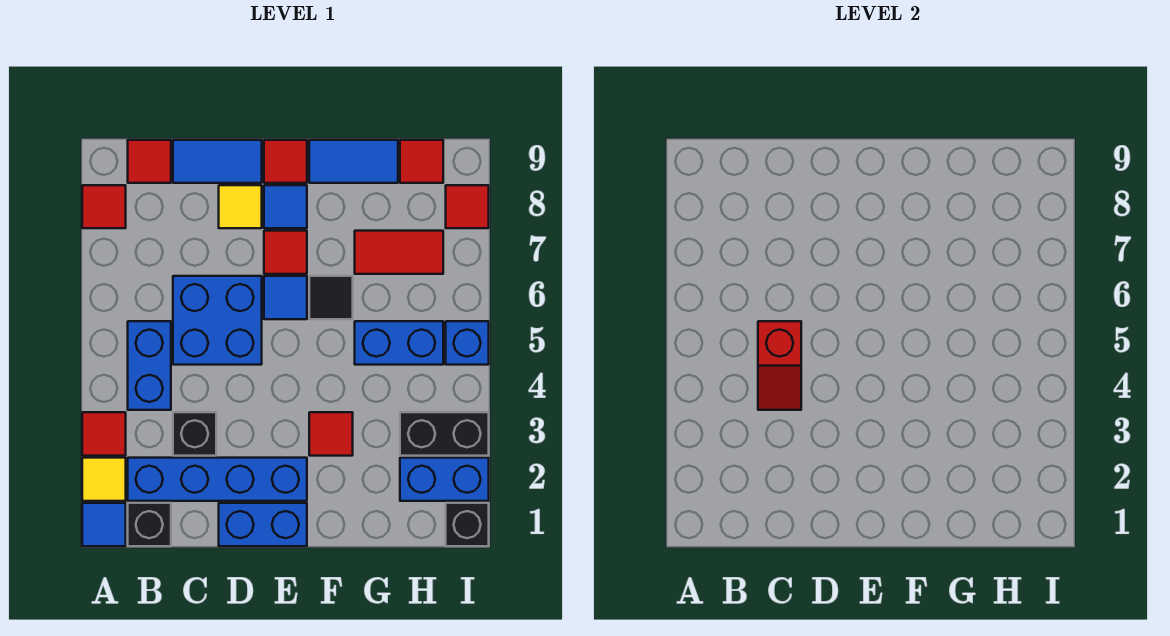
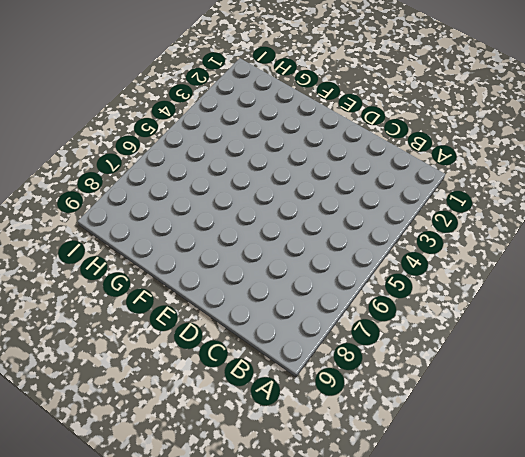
none -> blue 1x1 tile [82,503,126,546]
none -> yellow 1x1 tile [82,458,126,501]
none -> red 1x1 tile [82,412,126,456]

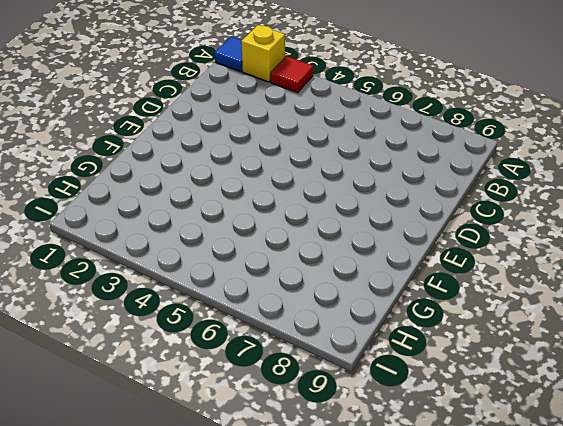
yellow 1x1 brick [241,25,285,82] -> yellow 1x1 tile [82,458,126,501]
none -> red 1x1 tile [82,185,126,228]
none -> black 1x1 brick [128,503,171,546]
none -> blue 1x4 brick [128,458,307,501]

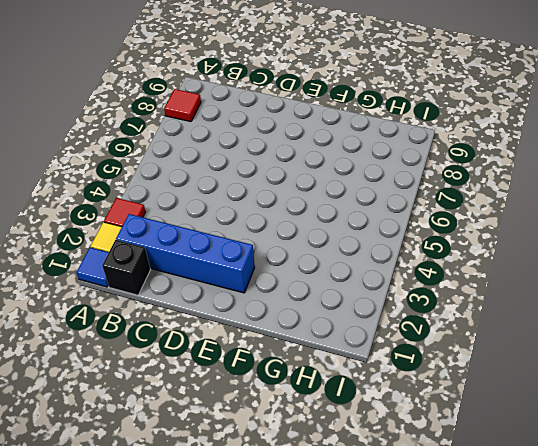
none -> blue 1x2 brick [128,321,171,410]
none -> red 1x1 tile [128,140,171,183]
none -> black 1x1 brick [173,412,216,456]

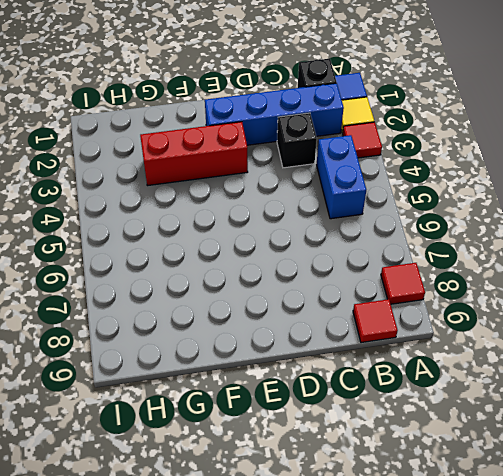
red 1x3 brick [140,122,248,186] -> red 1x1 tile [309,412,353,456]
none -> blue 2x2 brick [173,276,262,365]
none -> blue 1x2 tile [173,140,262,183]
none -> blue 1x2 brick [219,503,307,546]

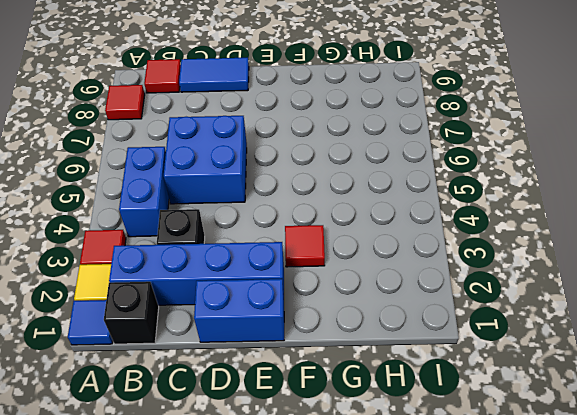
none -> yellow 1x1 tile [219,185,262,228]
none -> blue 1x1 tile [264,276,307,319]
none -> red 1x1 tile [264,231,307,274]

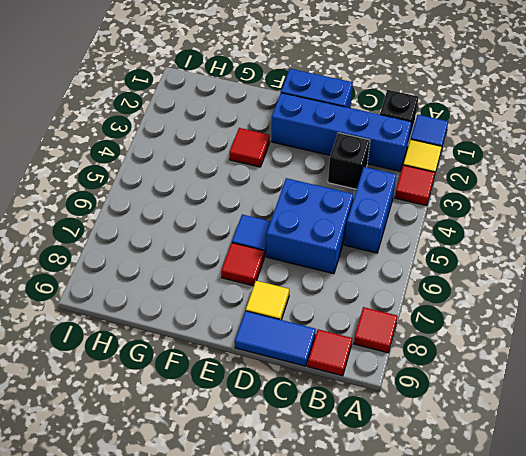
none -> blue 1x1 tile [264,185,307,228]
none -> red 1x1 tile [264,140,307,183]
none -> black 1x1 tile [309,276,353,319]

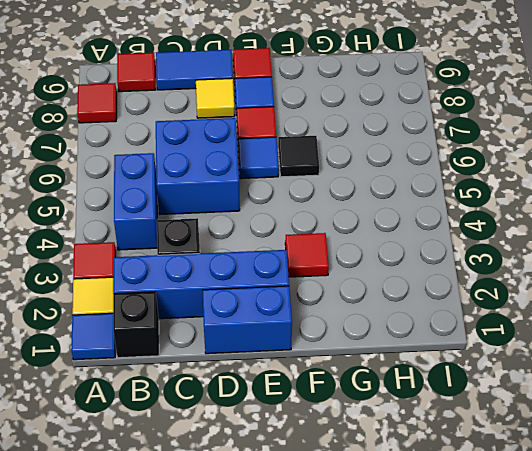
none -> blue 1x2 tile [309,140,398,183]
none -> blue 1x2 brick [355,321,443,365]
none -> red 1x2 tile [355,231,443,274]

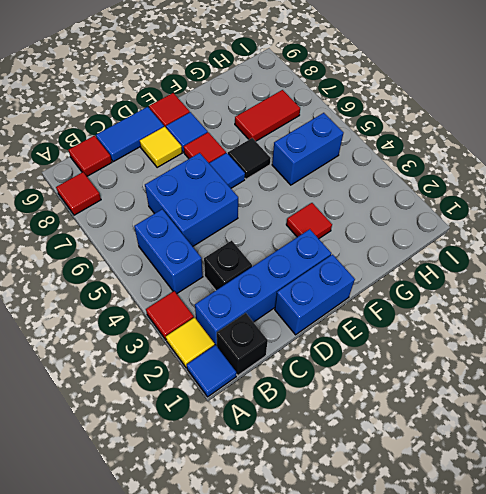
none -> blue 1x2 tile [309,140,398,183]
none -> blue 1x2 brick [400,458,489,501]
none -> black 1x2 brick [400,412,489,456]

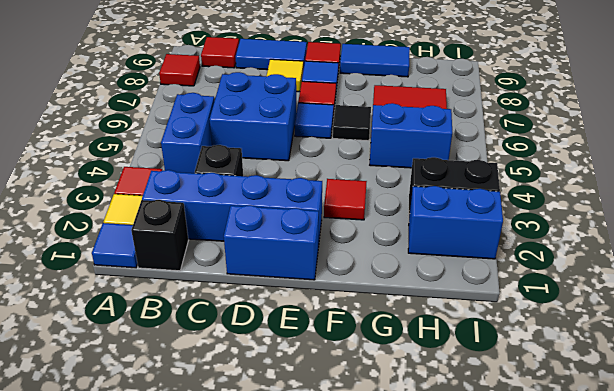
none -> red 1x1 tile [400,140,443,183]
none -> black 1x1 brick [446,503,489,546]
none -> blue 1x1 brick [446,321,489,365]

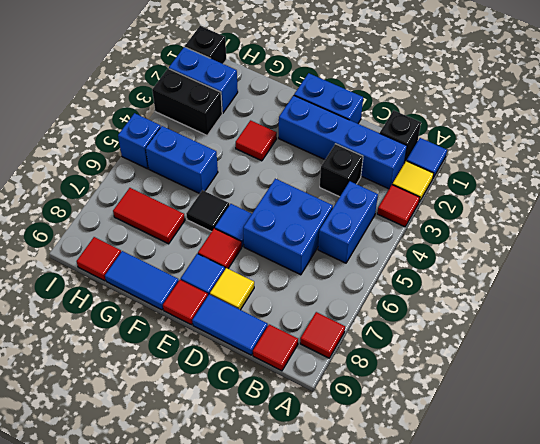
none -> red 1x1 tile [446,185,489,228]
none -> red 1x2 slope [758,321,801,410]

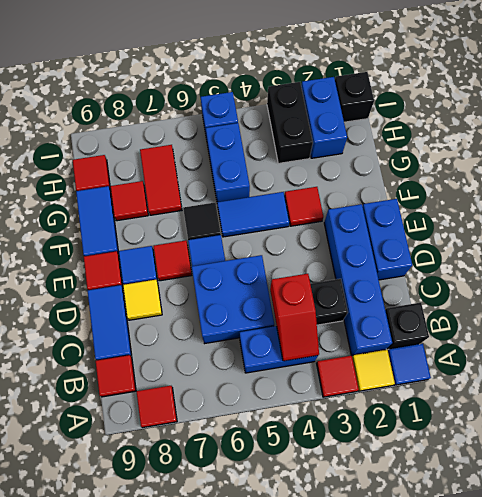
red 1x2 slope [270,274,319,361] -> red 1x2 slope turned to [758,321,801,410]
blue 1x2 tile [217,192,289,237] -> none
red 1x1 tile [110,181,148,221] -> red 1x1 tile moved to [446,185,489,228]

